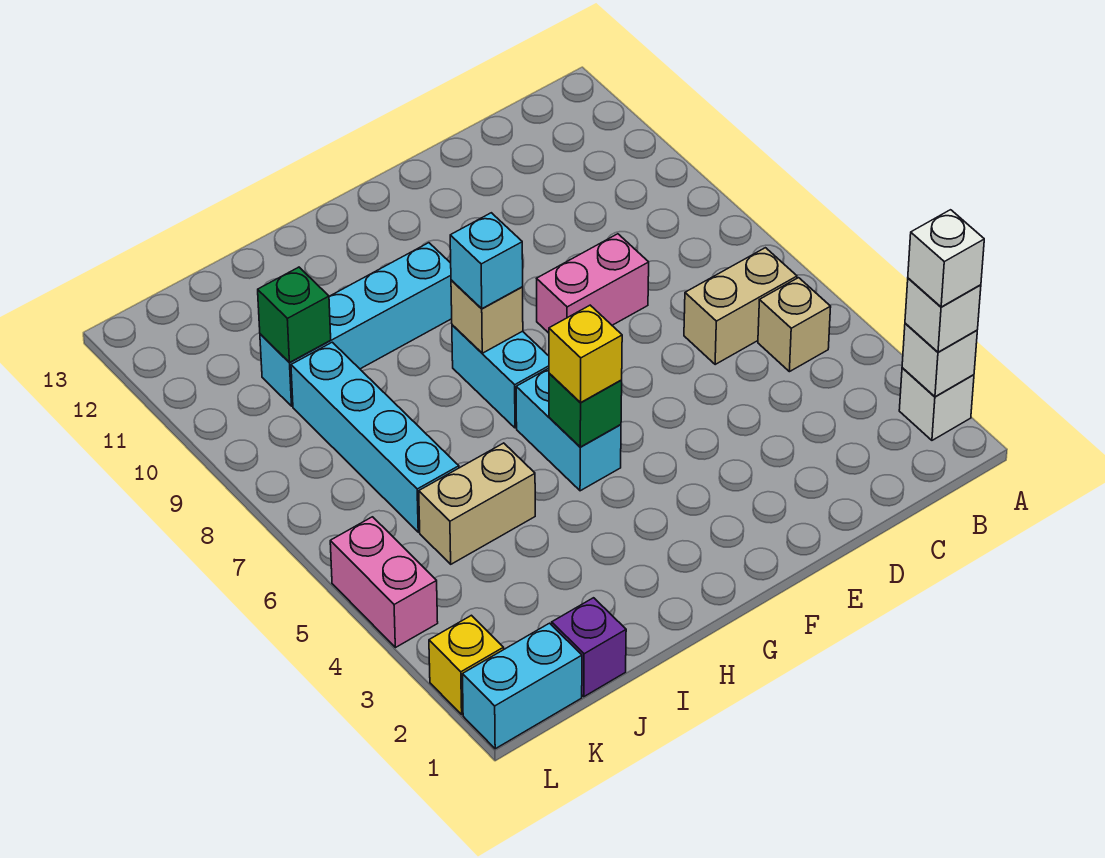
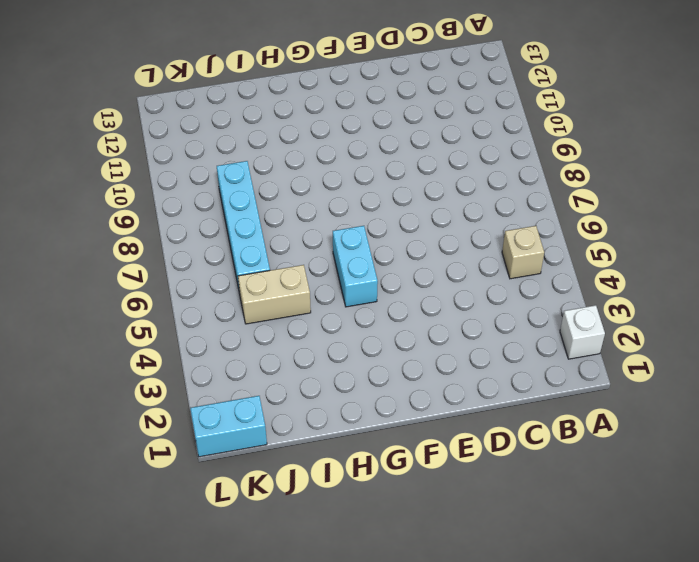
none -> tan 1x2 brick [684,248,797,365]
none -> pink 1x2 brick [537,234,649,333]
none -> cyan 1x2 brick [452,325,549,428]

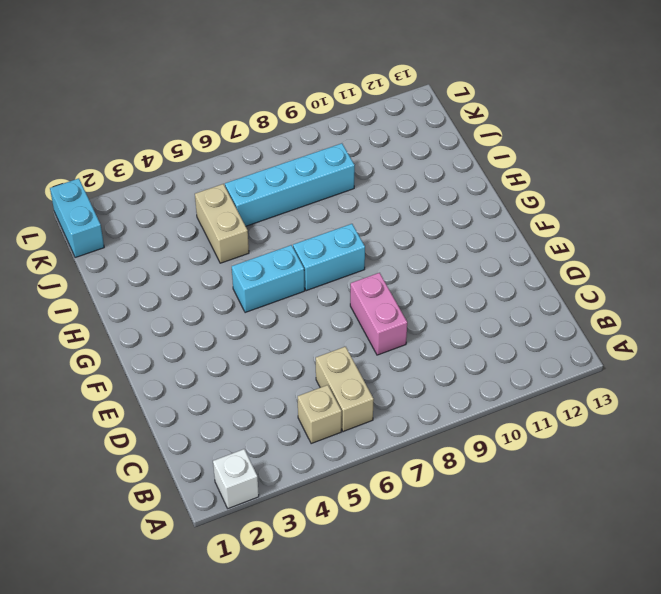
none -> cyan 1x4 brick [260,243,452,406]
none -> purple 1x1 brick [552,598,626,697]
none -> yellow 1x1 brick [429,615,504,714]

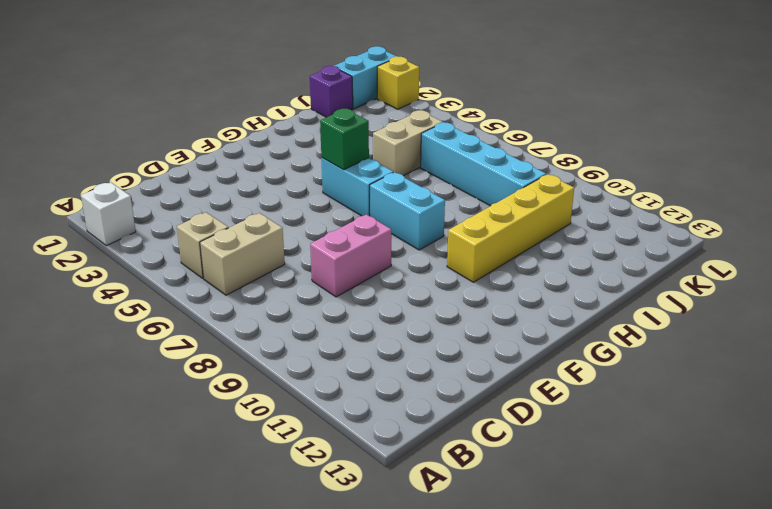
yellow 1x4 brick [447,174,574,282] -> cyan 1x4 brick [260,243,452,406]
none -> pink 1x2 brick [330,517,438,648]
none -> white 1x1 brick [902,323,977,397]
none -> tan 1x1 brick [451,280,523,353]

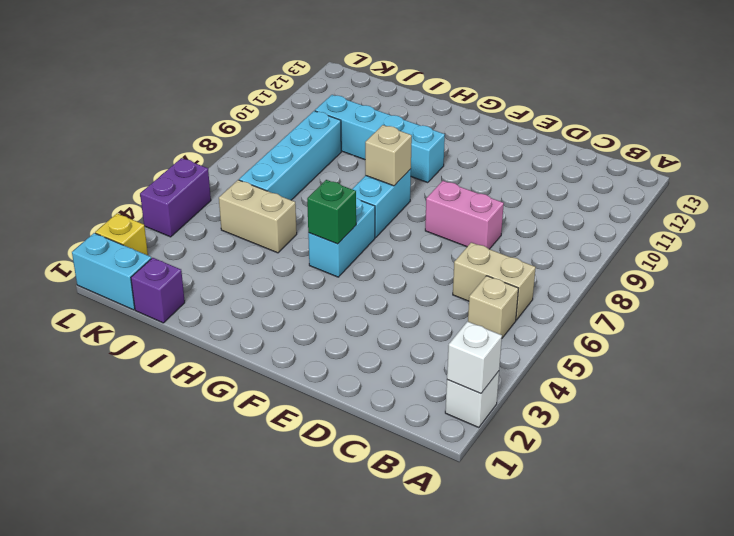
purple 1x2 brick [140,158,211,237] -> pink 1x2 brick [330,517,438,648]
none -> green 1x1 brick [258,267,331,363]
none -> white 1x1 brick [905,278,981,352]
none -> yellow 1x1 brick [549,305,622,402]

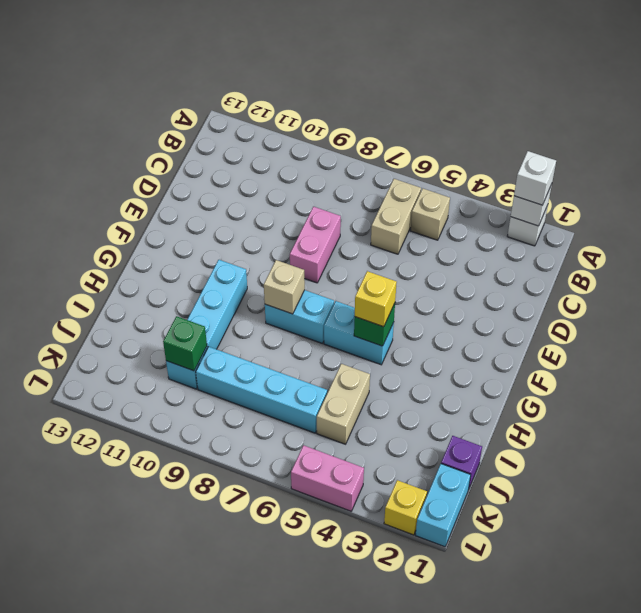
none -> cyan 1x1 brick [450,213,523,309]
none -> white 1x1 brick [908,210,984,307]

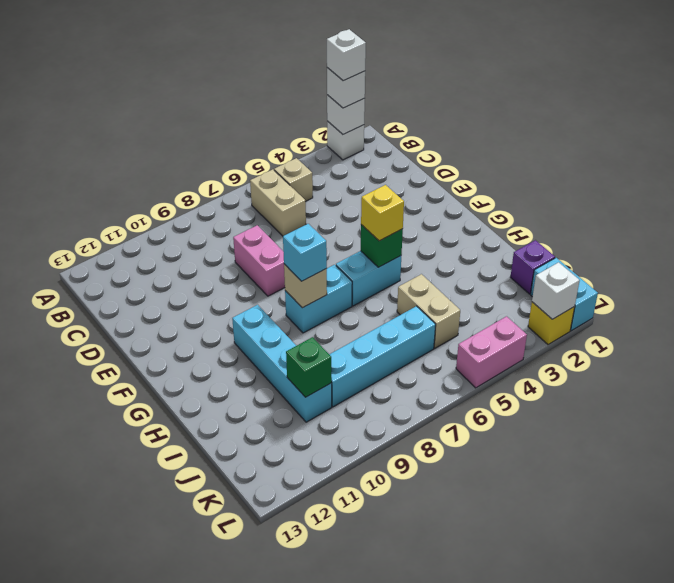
white 1x1 brick [532,262,580,319] -> none

